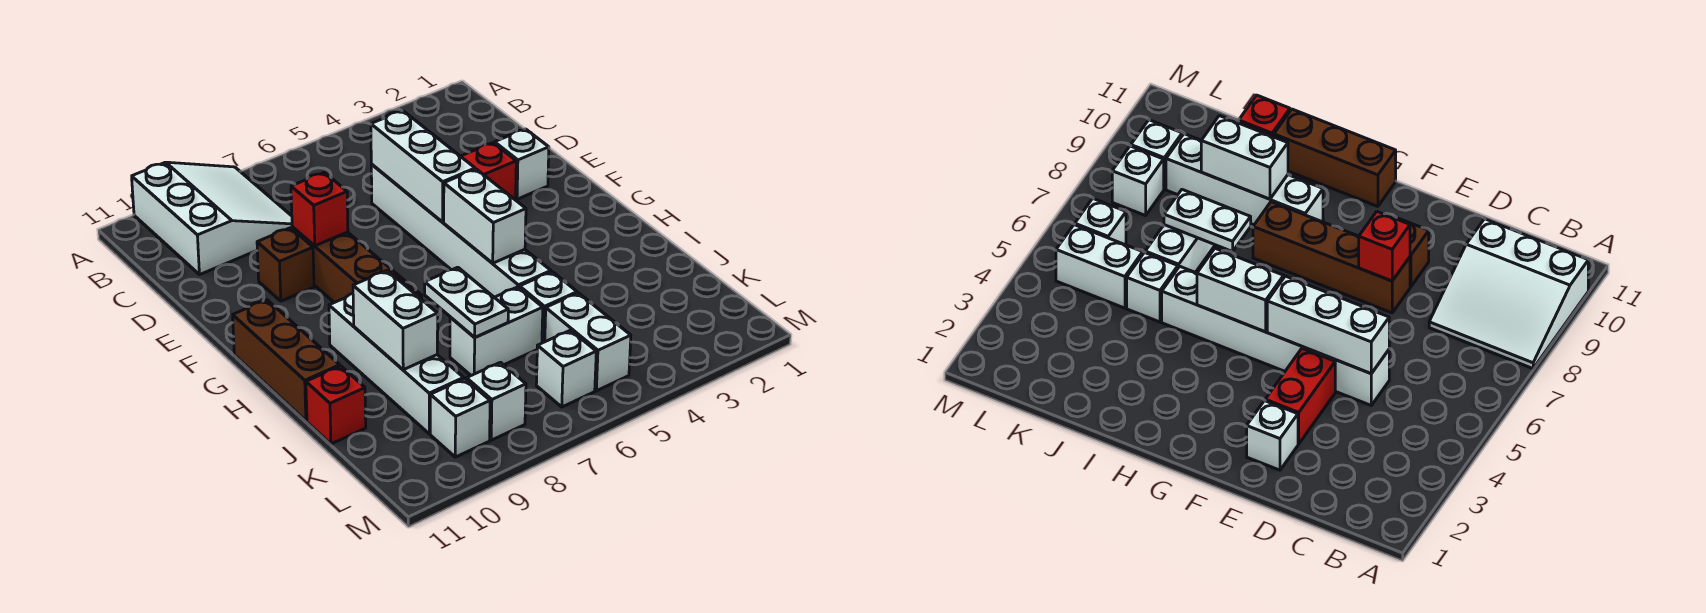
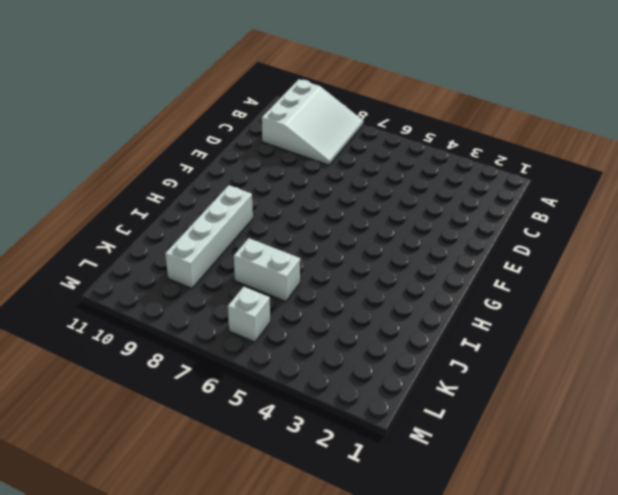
none -> white 1x6 brick [371,164,551,297]
none -> white 1x1 brick [495,129,549,199]
none -> red 1x2 brick [461,143,516,200]

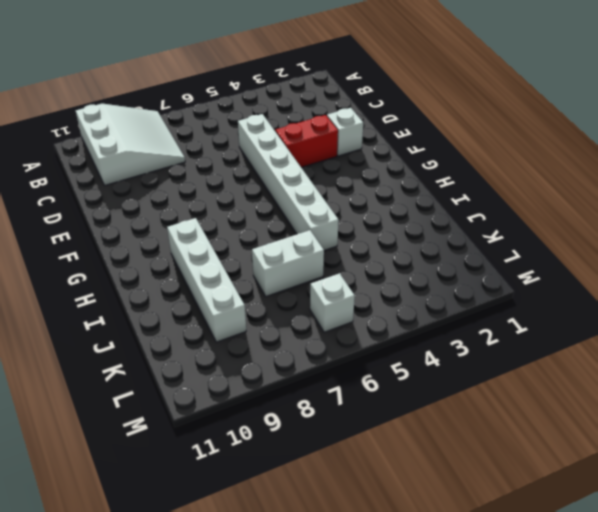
none -> brown 1x4 brick [292,227,422,303]
none -> brown 1x1 brick [257,228,314,301]
none -> brown 1x3 brick [233,300,340,421]

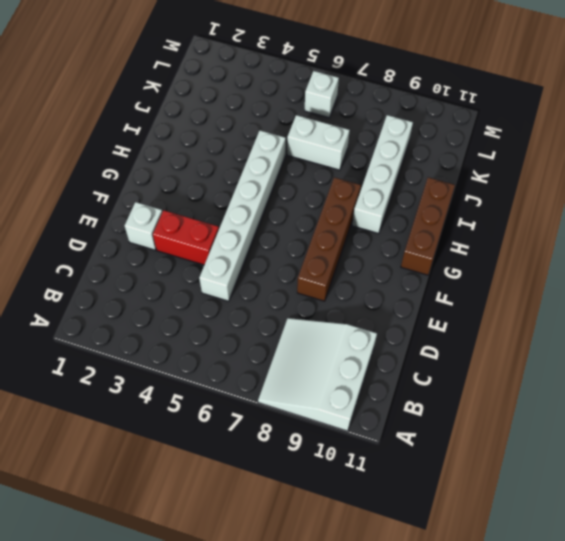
none -> brown 1x1 brick [257,228,314,301]
none -> white 1x1 brick [520,272,577,343]
none -> red 1x1 brick [306,366,366,444]

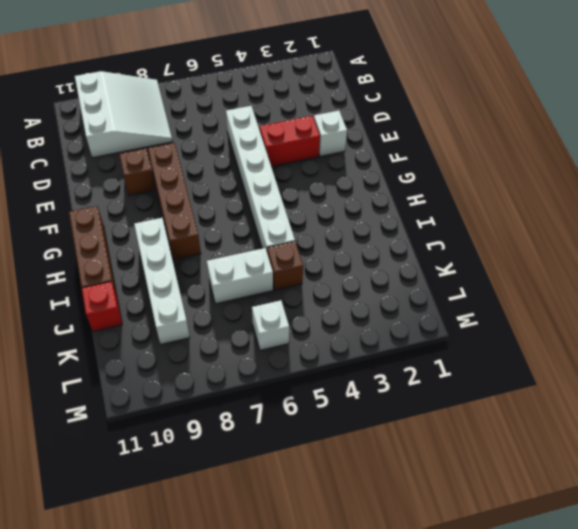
brown 1x1 brick [267,242,303,290] -> white 1x1 brick [520,272,577,343]
none -> white 1x2 brick [545,293,631,391]
none -> white 1x1 brick [467,362,526,440]
none -> white 1x1 brick [430,379,490,457]

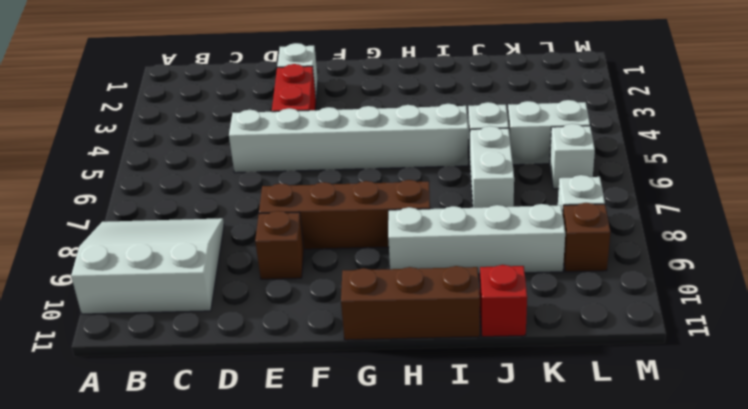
brown 1x1 brick [563,203,610,272] -> white 1x1 brick [430,379,490,457]
none -> white 1x3 brick [371,111,475,222]
none -> red 1x1 brick [291,172,348,246]
none -> white 1x2 brick [444,169,526,263]

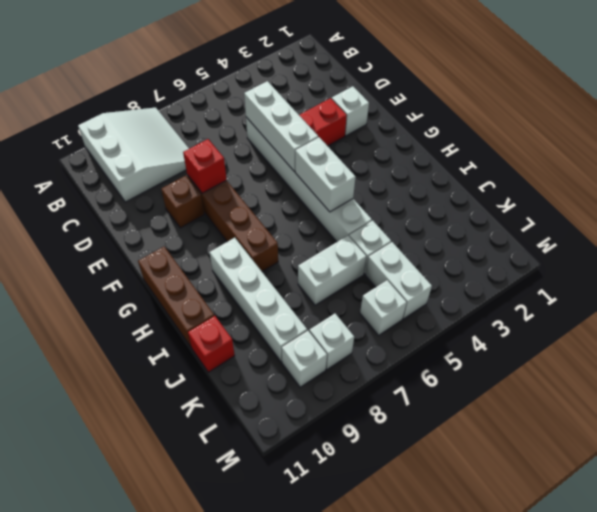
none -> white 1x2 plate [425,267,508,337]
none -> white 1x2 brick [353,270,438,370]

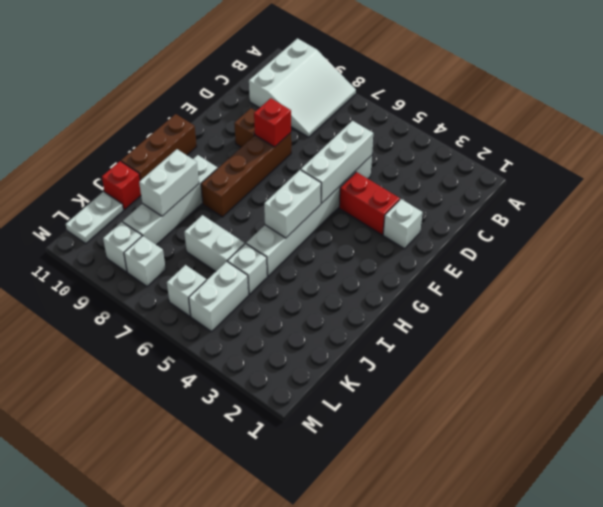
white 1x2 plate [66,192,123,244] -> white 1x2 plate moved to [425,267,508,337]

